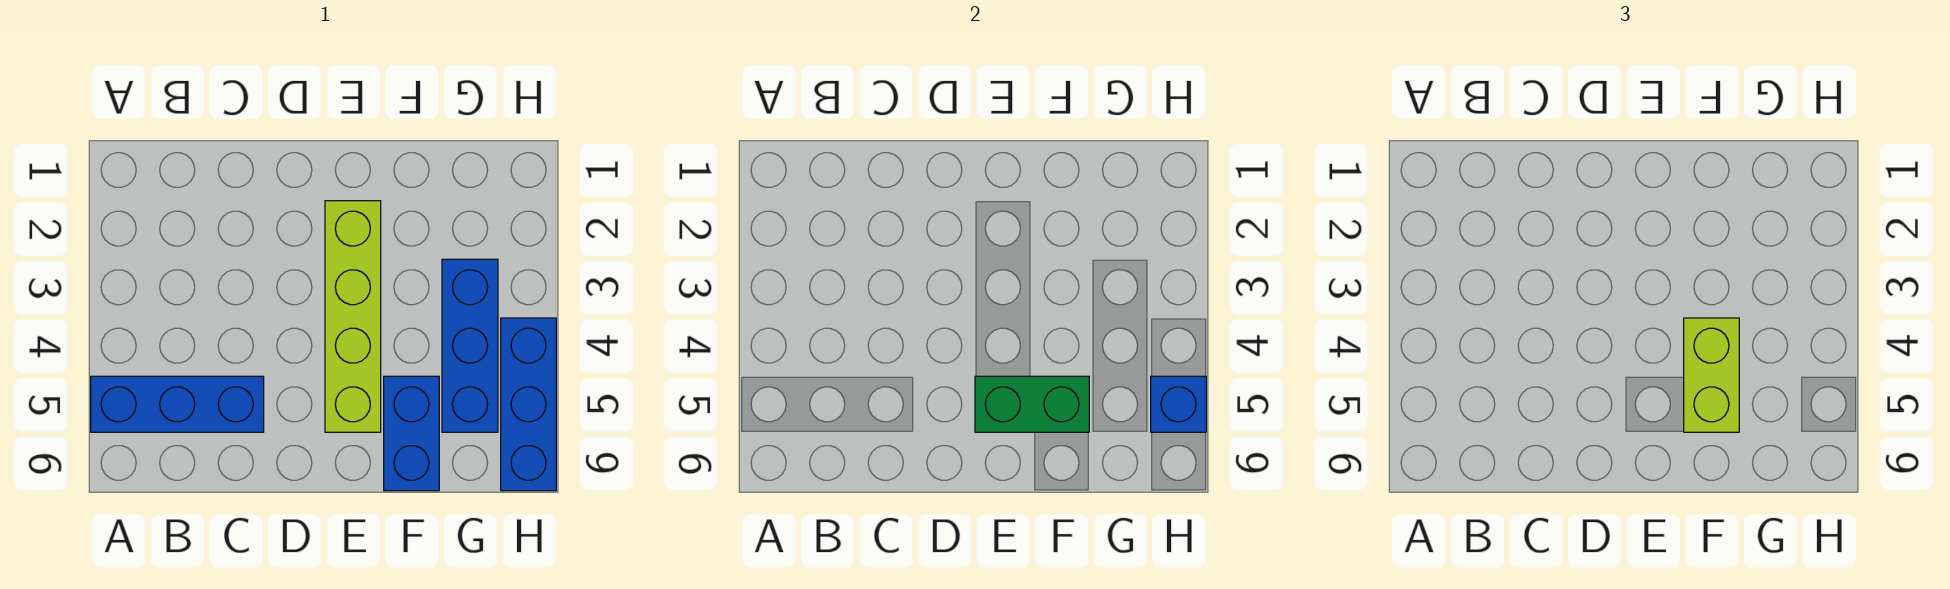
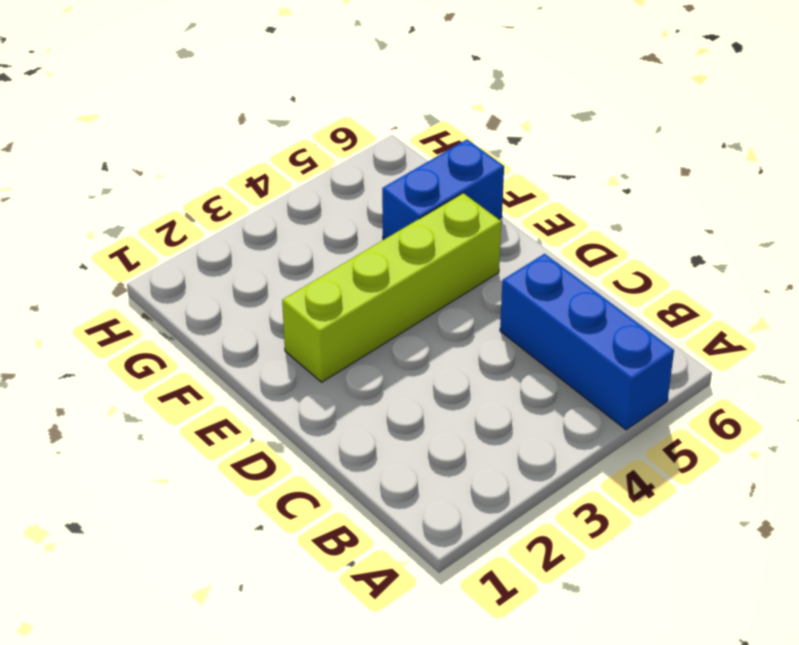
none -> blue 1x3 brick [442,259,498,432]
none -> blue 1x3 brick [501,318,556,491]

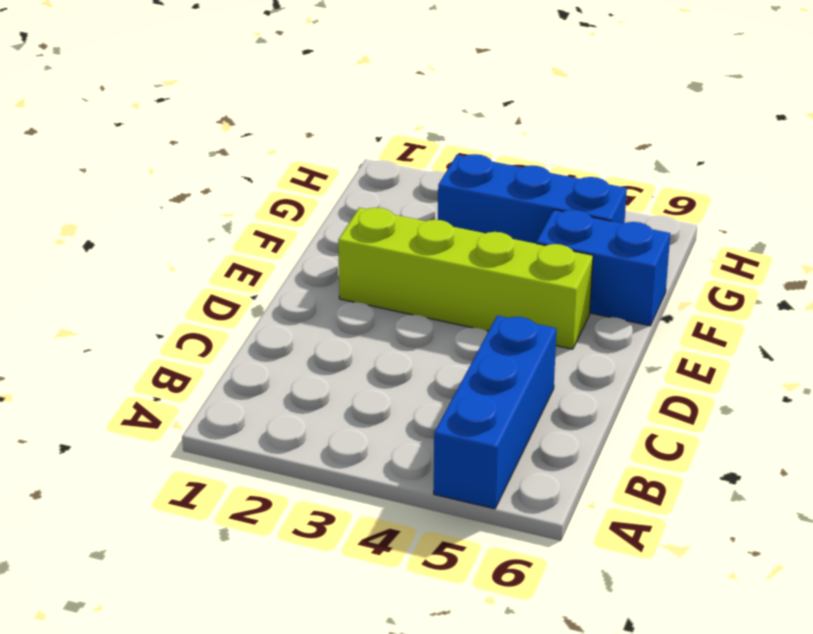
none -> blue 1x3 brick [501,318,556,491]
none -> green 1x2 brick [975,376,1089,432]

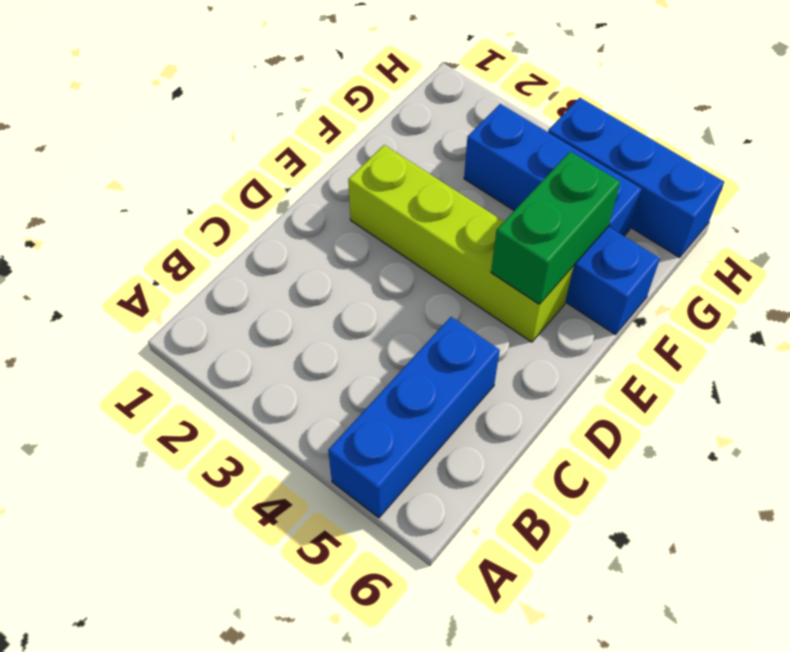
none -> blue 1x1 brick [1151,376,1206,432]
none -> lime 1x2 brick [1684,318,1739,432]

